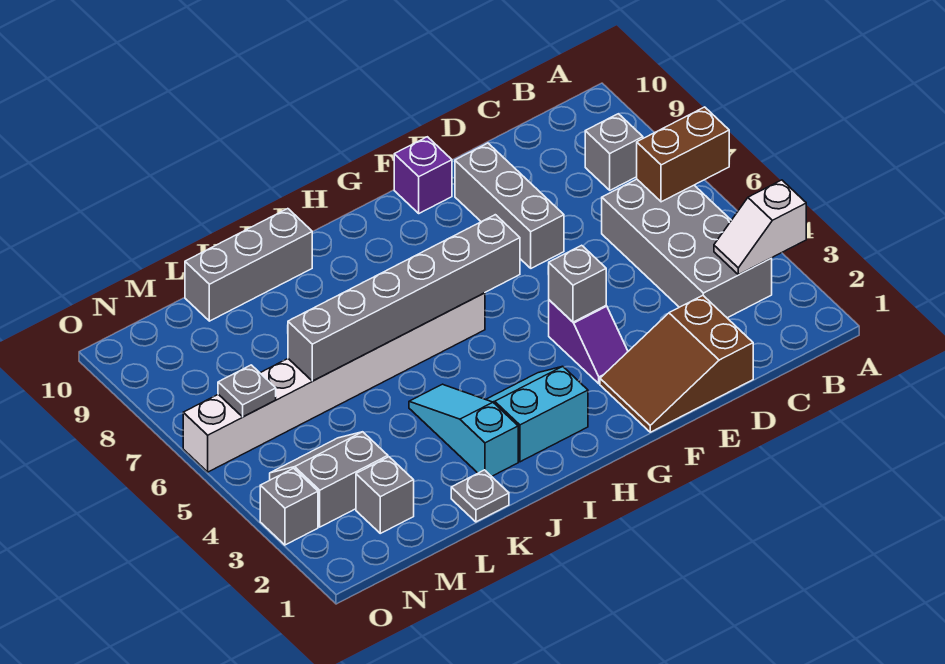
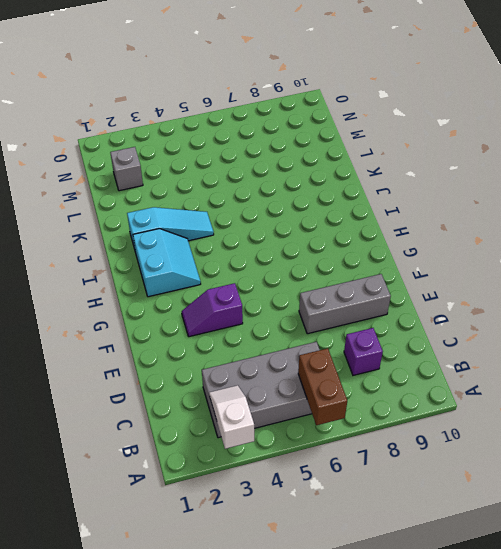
purple 1x1 brick [344,328,383,375] -> purple 1x1 brick moved to [394,137,452,213]
none -> grey 1x1 brick [585,114,643,190]
none -> brown 2x3 slope [600,296,753,432]
none -> white 1x8 brick [183,293,485,472]

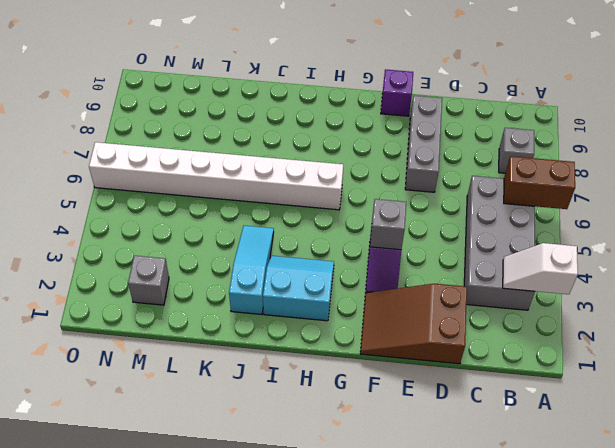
none -> grey 1x3 brick [185,209,312,321]
none -> grey 1x1 plate [451,470,509,522]
none -> grey 2x2 slope [270,432,388,527]

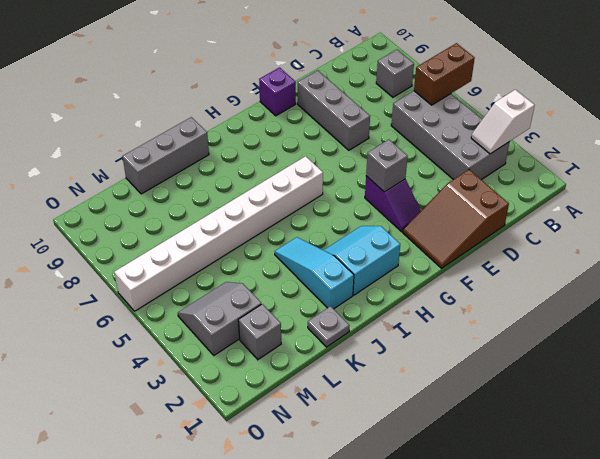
none -> grey 1x1 brick [260,468,318,545]
none -> grey 1x6 brick [288,215,520,381]
none -> grey 1x1 plate [218,365,276,417]

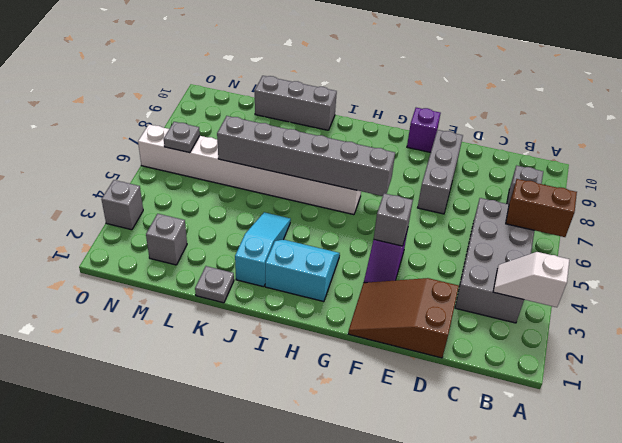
none -> grey 2x2 slope [270,432,388,527]

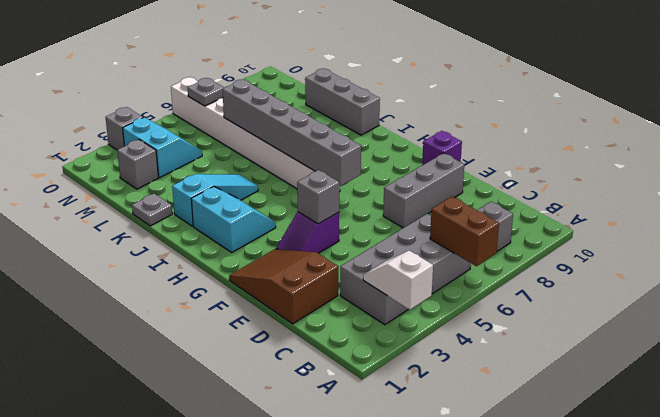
cyan 2x2 slope [123,117,202,178] -> grey 2x2 slope [270,432,388,527]

